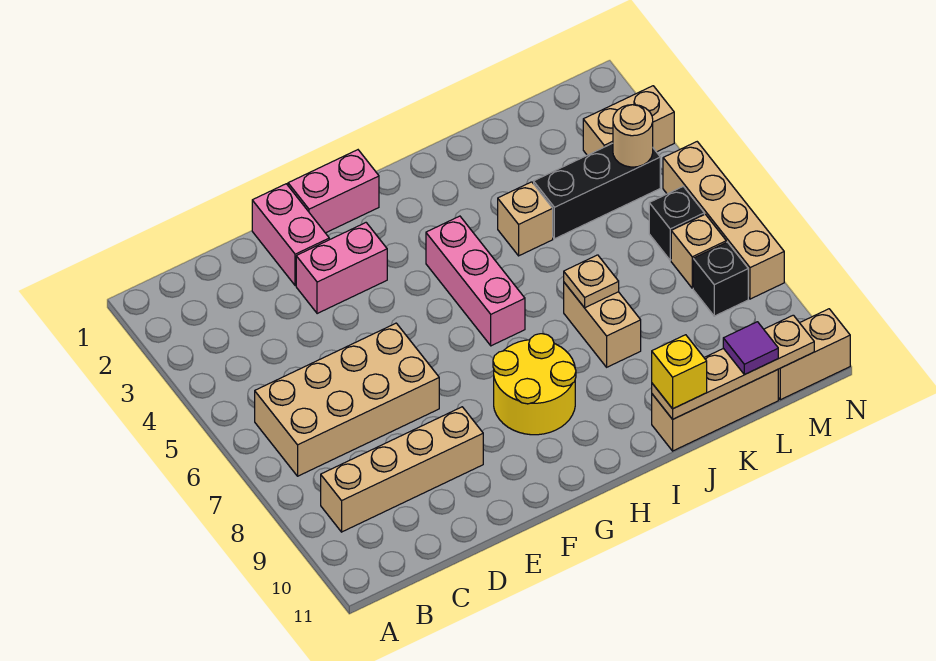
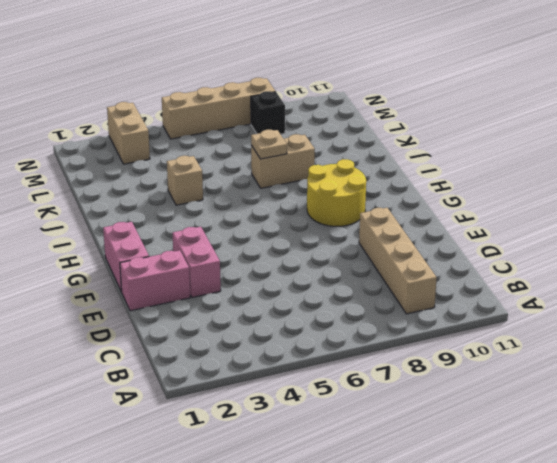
none -> tan 2x4 brick [255,323,439,476]
none -> pink 1x3 brick [426,216,525,346]
none -> tan 1x3 brick [652,370,778,451]

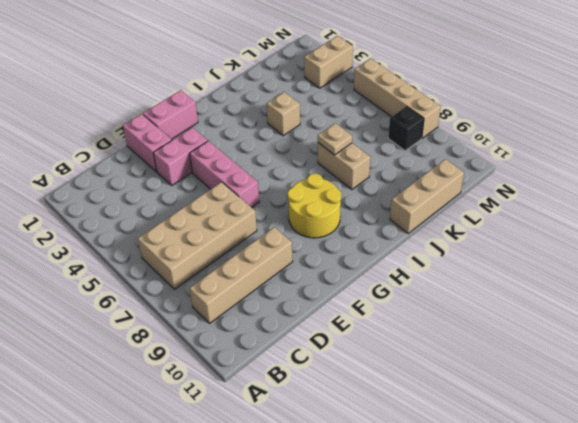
pink 1x3 brick [190,141,259,208] -> pink 1x3 brick moved to [426,216,525,346]
none -> black 1x3 brick [534,143,660,239]
none -> black 1x1 brick [649,186,704,260]
none -> tan 1x1 brick [671,214,726,288]

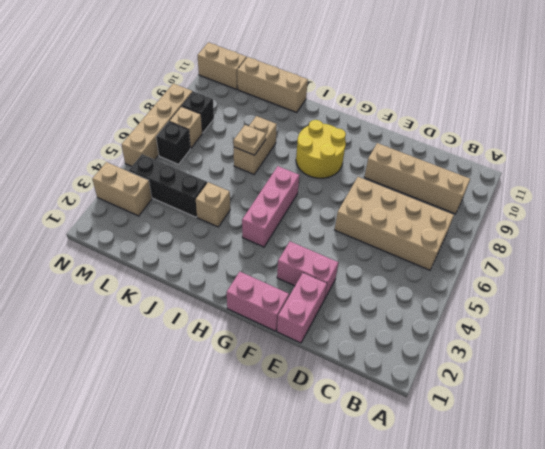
none -> tan 1x4 plate [652,315,814,419]
none -> tan 1x1 round brick [613,105,653,167]
none -> yellow 1x1 brick [652,335,707,409]

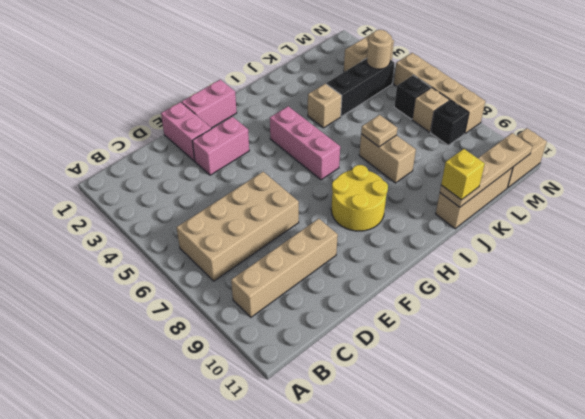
none -> purple 1x1 tile [723,322,778,375]

